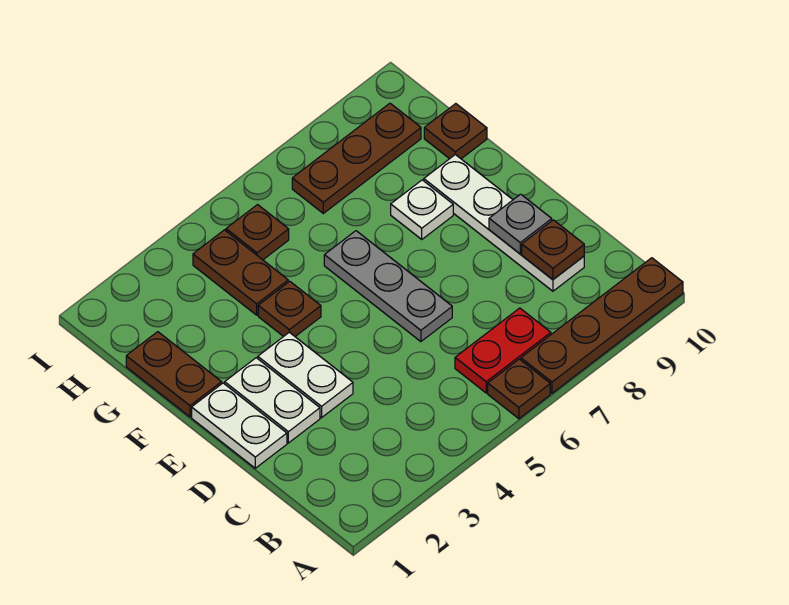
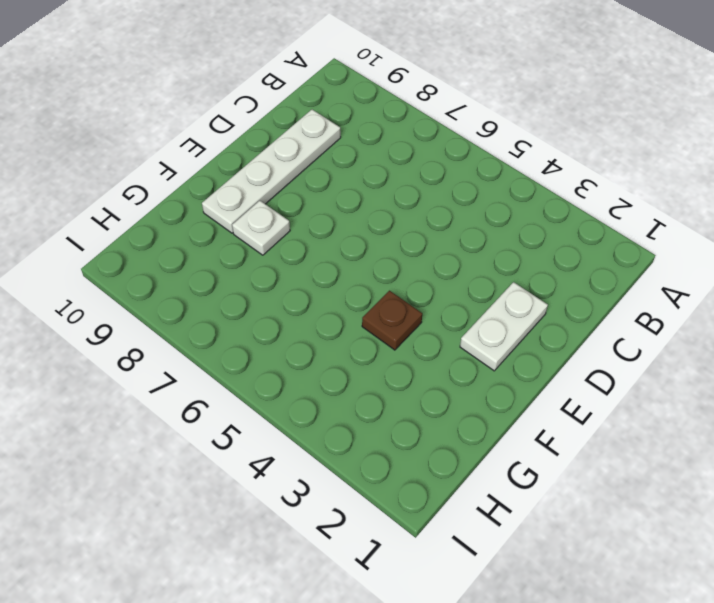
none -> brown 1x1 plate [488,359,550,419]
none -> brown 1x4 plate [521,258,683,393]
none -> red 1x2 plate [455,308,551,393]

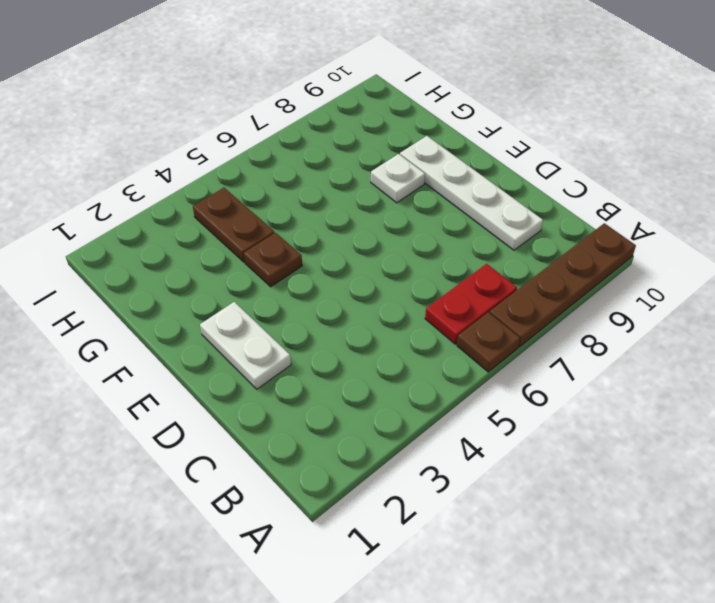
none -> white 1x2 plate [192,383,287,468]
none -> white 1x2 plate [258,332,353,418]
none -> grey 1x3 plate [324,231,452,342]

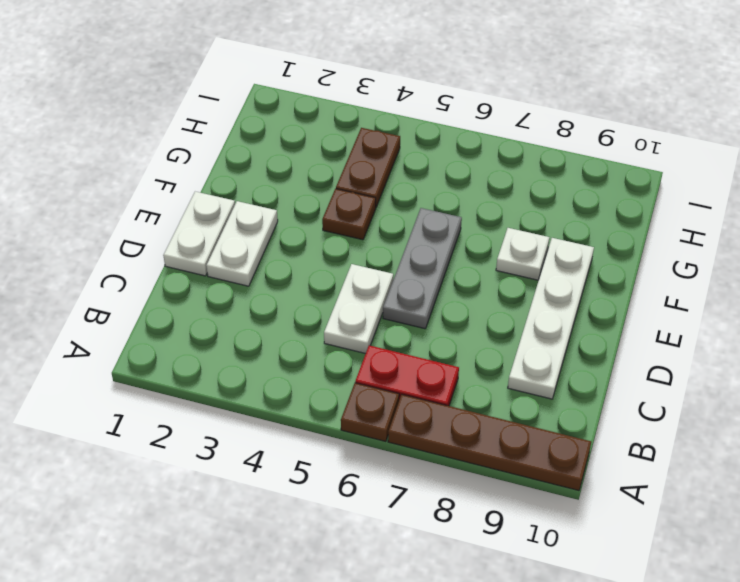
white 1x2 plate [324,264,393,354] -> white 1x2 plate moved to [258,332,353,418]
none -> brown 1x2 plate [126,332,222,417]
none -> brown 1x1 plate [424,104,487,159]
none -> brown 1x1 plate [226,205,289,260]

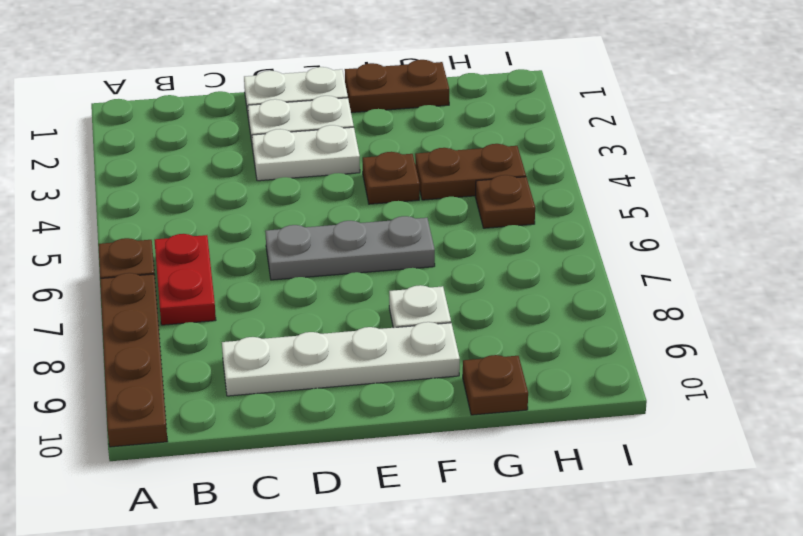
none -> brown 1x3 plate [292,103,421,213]
none -> brown 1x1 plate [522,220,584,280]
none -> grey 1x1 plate [489,194,552,254]

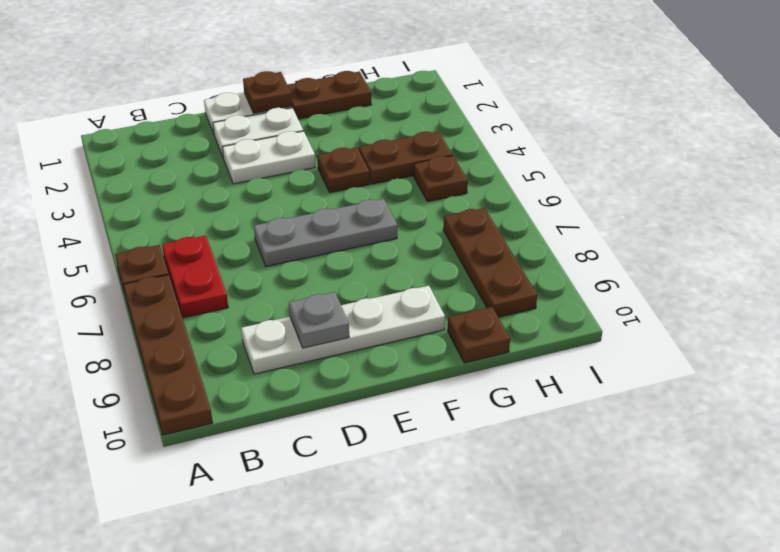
brown 1x1 plate [243,71,292,113] -> brown 1x1 plate moved to [522,220,584,280]
none -> white 1x1 plate [391,180,453,239]

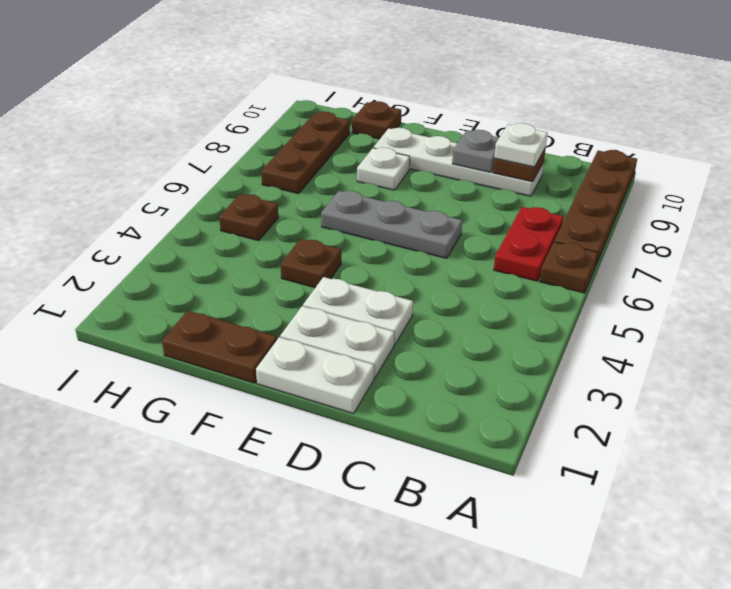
white 1x1 plate [494,123,547,167] -> none
none -> brown 1x2 plate [193,230,288,315]

